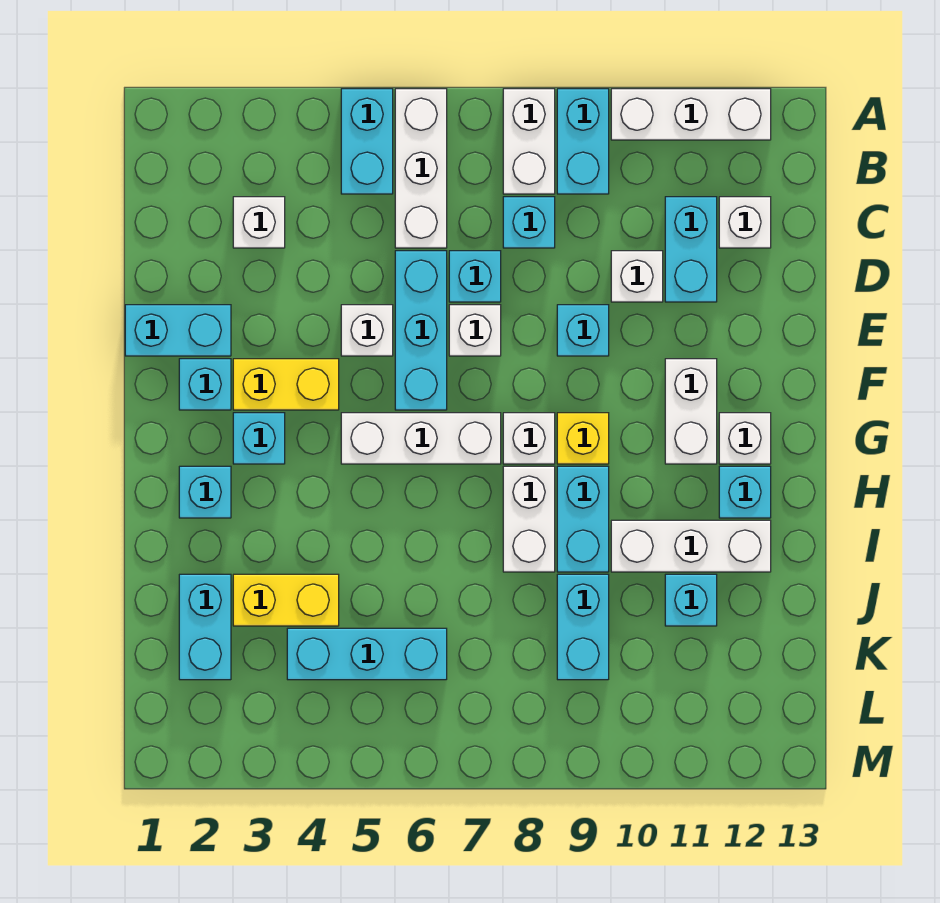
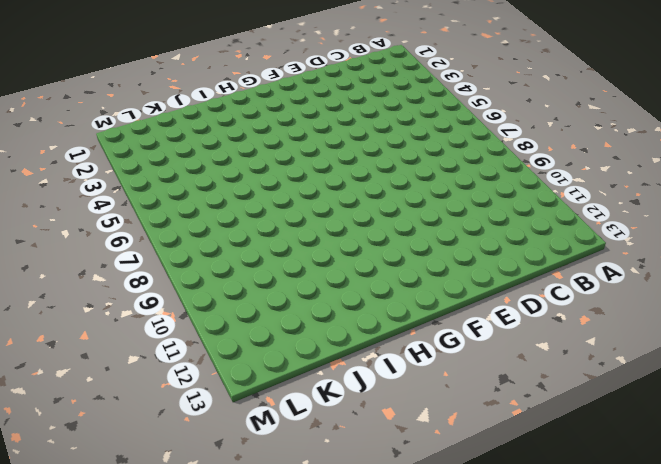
none -> cyan 1x2 brick [341,89,393,194]
none -> white 1x3 brick [395,89,447,248]
none -> white 1x2 brick [503,89,555,194]
none -> cyan 1x2 brick [557,89,609,194]

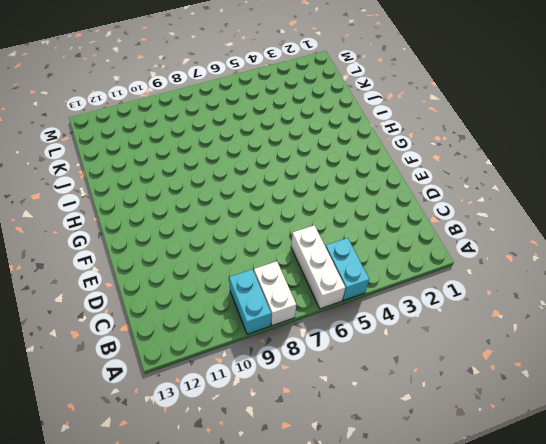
none -> white 1x3 brick [611,89,771,140]
none -> white 1x1 brick [233,197,285,248]
none -> cyan 1x1 brick [503,197,555,248]
none -> cyan 1x2 brick [665,197,717,302]

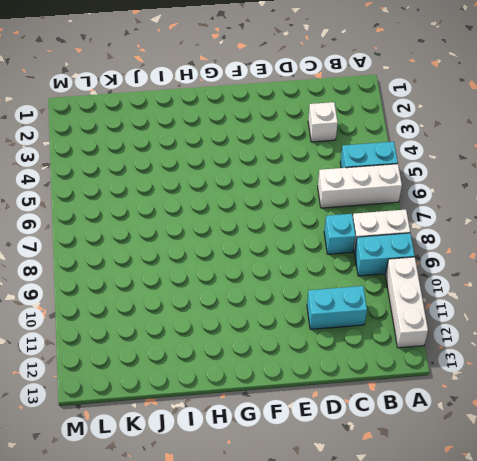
none -> white 1x1 brick [719,197,771,248]
none -> cyan 1x3 brick [395,251,447,410]
none -> cyan 1x1 brick [449,251,501,302]
none -> white 1x1 brick [611,251,663,302]

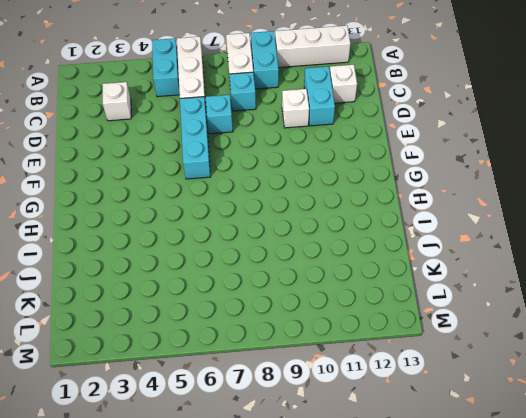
none -> cyan 1x2 brick [125,305,231,356]
none -> white 1x1 brick [341,305,393,356]
none -> white 1x1 brick [449,305,501,356]
none -> cyan 1x1 brick [557,305,609,356]

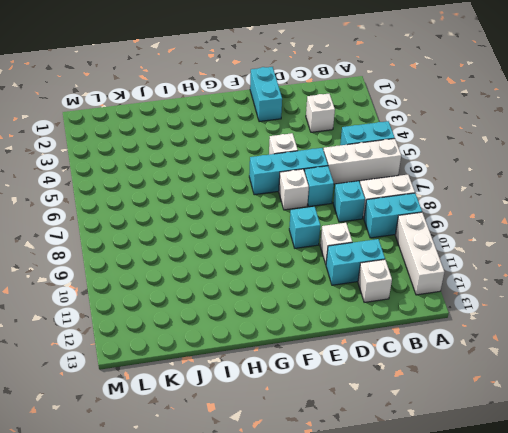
none -> cyan 1x1 brick [179,359,231,410]
none -> yellow 1x2 brick [233,359,339,410]
none -> white 1x2 brick [665,359,717,464]
none -> cyan 1x1 brick [233,413,285,464]

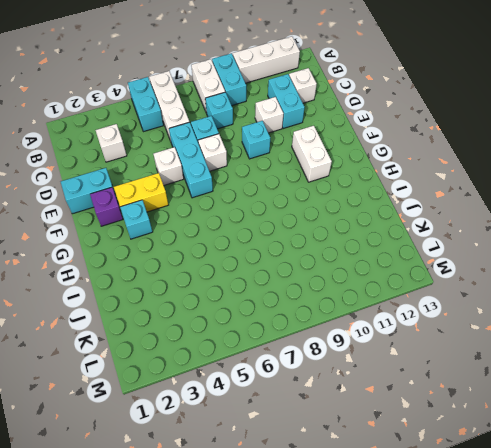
purple 1x1 brick [90,187,123,226] -> cyan 1x1 brick [179,359,231,410]
none -> white 1x3 brick [341,413,501,464]
none -> white 1x1 brick [503,413,555,464]
none -> yellow 1x1 brick [557,413,609,464]
none -> white 1x1 brick [719,413,771,464]

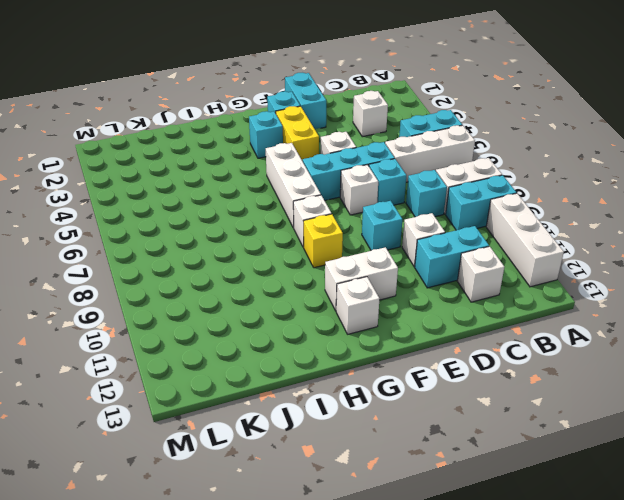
none -> cyan 1x1 brick [179,466,231,518]
none -> white 1x2 brick [503,466,555,572]
none -> cyan 1x2 brick [557,466,609,572]
none -> cyan 1x1 brick [719,466,771,518]

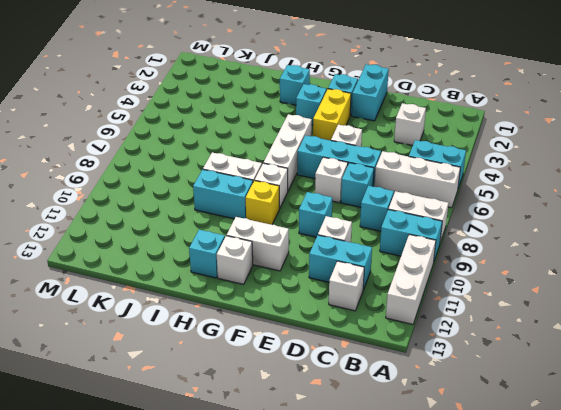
none -> white 1x3 brick [611,520,771,572]
none -> cyan 1x2 brick [179,574,231,680]
none -> yellow 1x2 brick [233,574,339,626]
none -> cyan 1x2 brick [557,574,609,680]

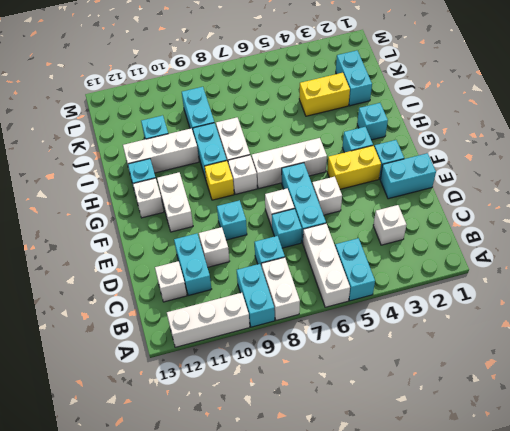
none -> cyan 1x3 brick [287,628,447,680]

